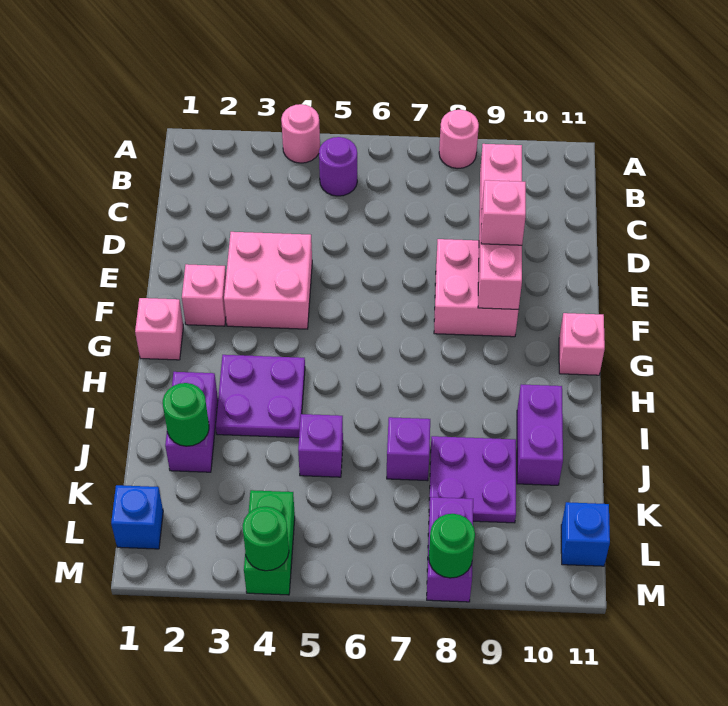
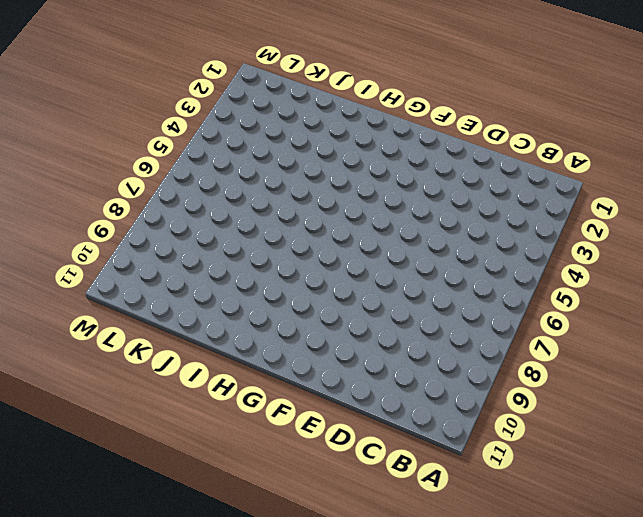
none -> pink 1x1 round brick [281,104,320,163]
none -> pink 1x1 round brick [439,110,479,168]
none -> purple 1x1 round brick [319,137,357,196]

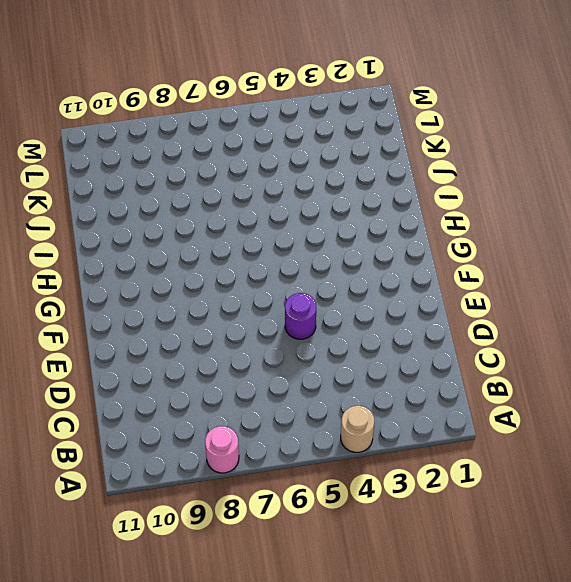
tan 1x1 round brick [341,406,374,452] -> pink 1x1 round brick [281,104,320,163]
purple 1x1 round brick [285,293,316,339] -> purple 1x1 round brick moved to [319,137,357,196]
none -> pink 2x2 brick [224,232,312,329]
none -> pink 2x2 brick [434,239,518,337]
none -> pink 1x1 brick [182,264,226,326]

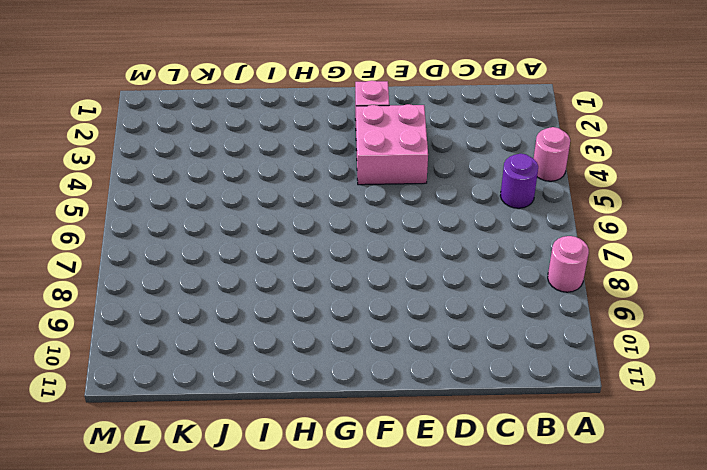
none -> pink 2x2 brick [434,239,518,337]
none -> pink 1x1 brick [135,298,183,360]
none -> pink 1x1 brick [559,313,605,375]

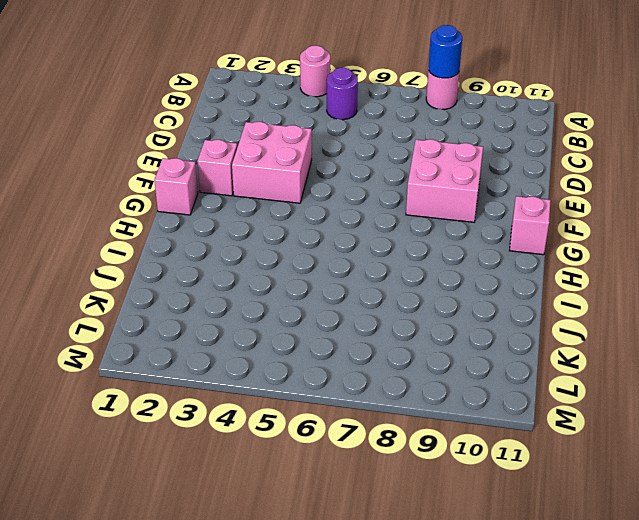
blue 1x1 round brick [429,25,462,78] -> none
none -> purple 2x2 plate [216,355,305,438]
none -> purple 1x2 brick [165,372,218,472]
none -> purple 1x2 brick [517,384,563,485]

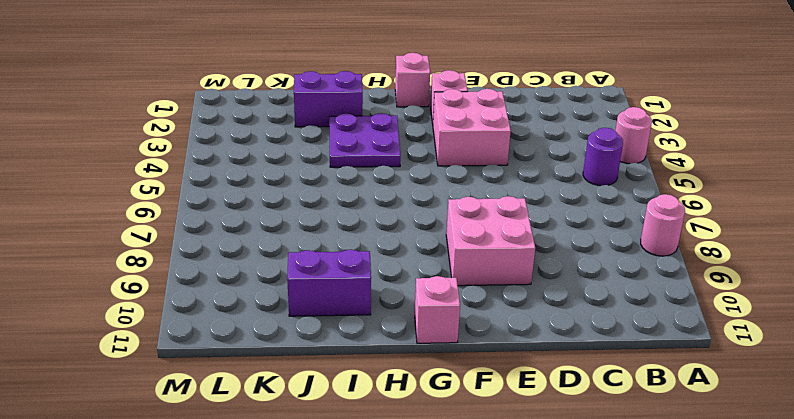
none -> purple 1x1 brick [298,414,343,477]
none -> purple 1x1 brick [387,417,430,481]
none -> purple 2x2 plate [429,436,516,523]

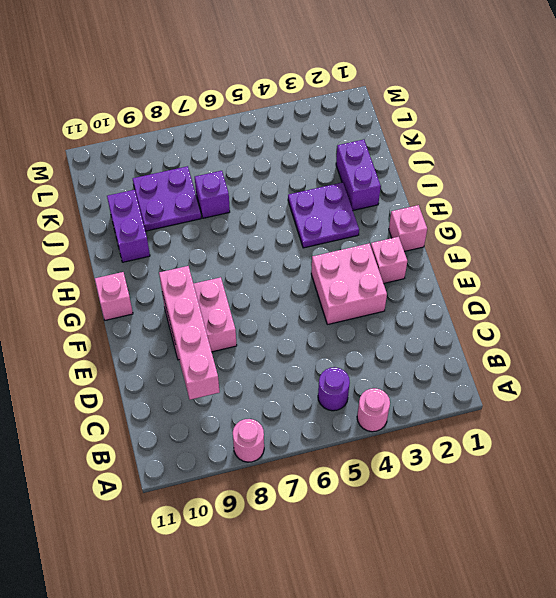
none -> purple 1x1 brick [298,414,343,477]
none -> blue 1x1 brick [111,485,163,549]
none -> green 1x2 brick [244,490,295,595]

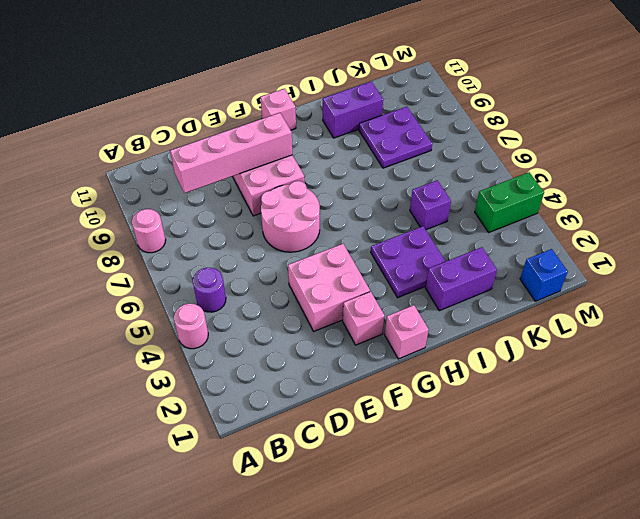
pink 2x2 round brick [261,181,320,252] -> none
none -> purple 1x1 brick [387,417,430,481]
none -> purple 1x2 brick [427,497,473,602]
none -> blue 1x1 brick [561,502,610,566]

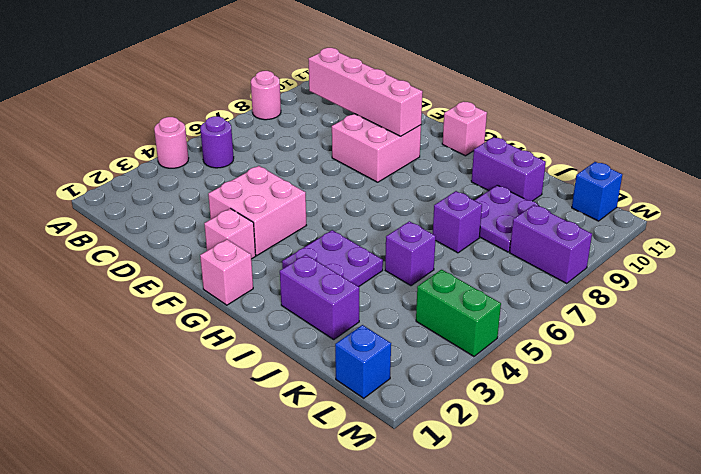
none -> green 1x1 round brick [163,383,209,446]
none -> green 1x1 round brick [242,507,289,571]
none -> green 1x1 round brick [429,514,475,578]

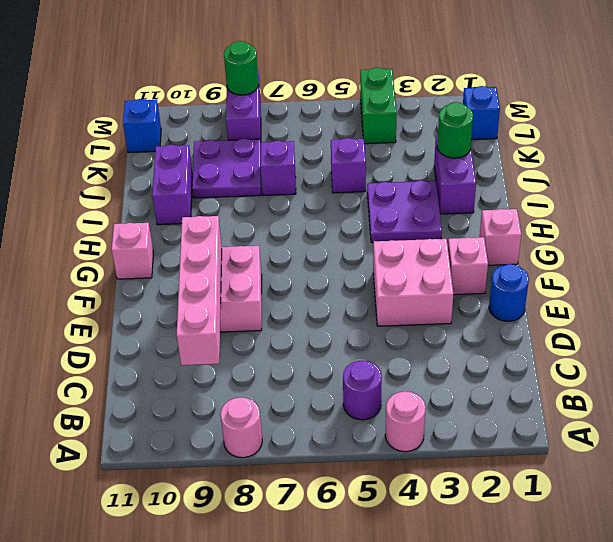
blue 1x1 round brick [489,264,529,321] -> none
none -> green 1x1 round brick [242,507,289,571]
none -> pink 1x1 brick [481,180,526,245]

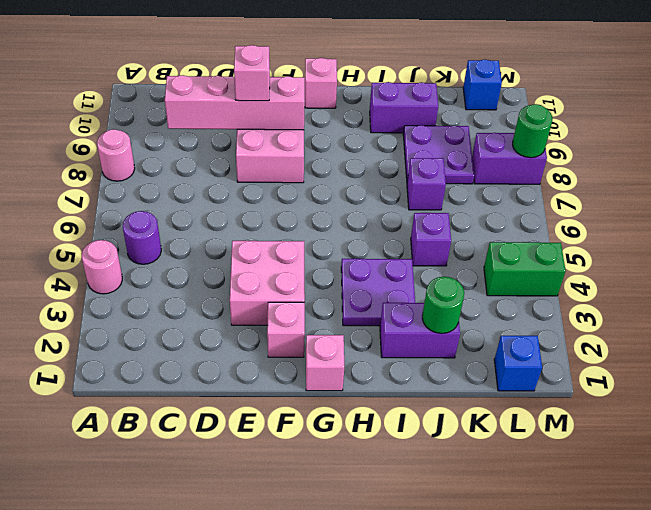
none -> green 1x1 round brick [242,507,289,571]

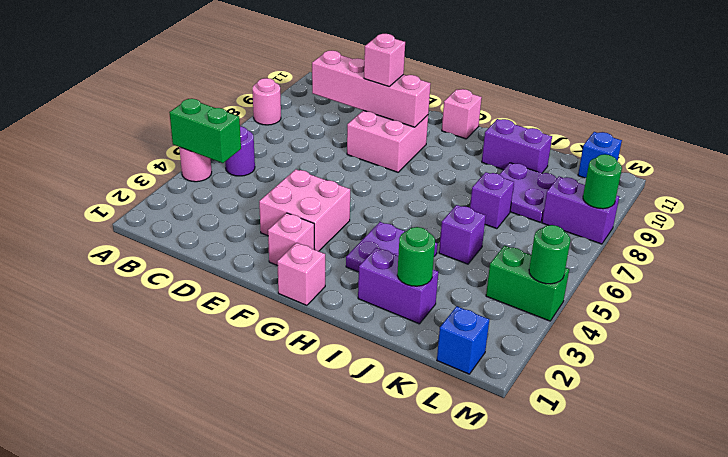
green 1x2 brick [169,99,241,163] -> none

